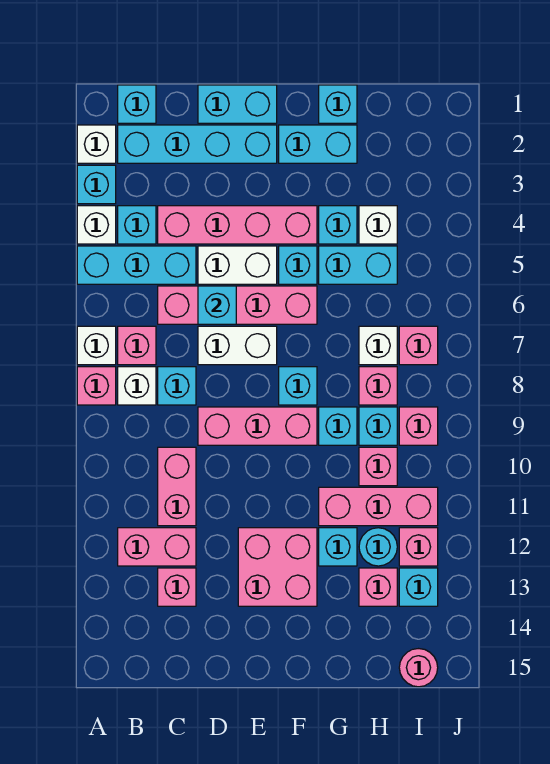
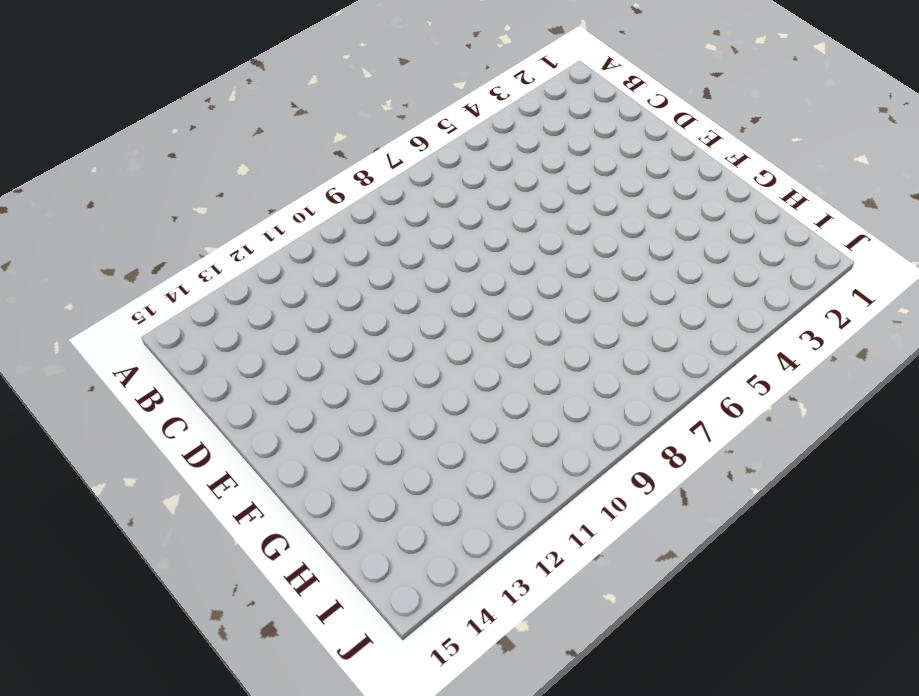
none -> white 1x1 brick [77,125,116,163]
none -> cyan 1x1 brick [77,165,116,204]
none -> white 1x1 brick [77,206,116,244]
none -> cyan 1x3 brick [77,246,196,284]

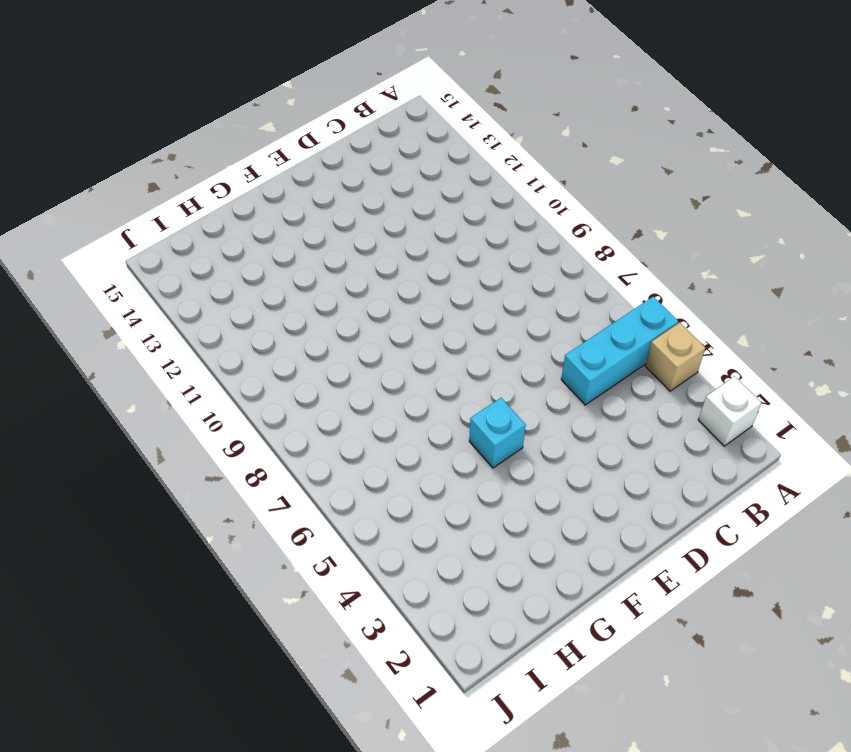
tan 1x1 brick [645,323,705,391] -> white 1x1 brick [77,206,116,244]
none -> cyan 1x1 brick [77,165,116,204]
none -> white 1x1 brick [77,326,116,365]
none -> pink 1x1 brick [77,367,116,405]
none -> cyan 1x1 brick [118,85,156,123]

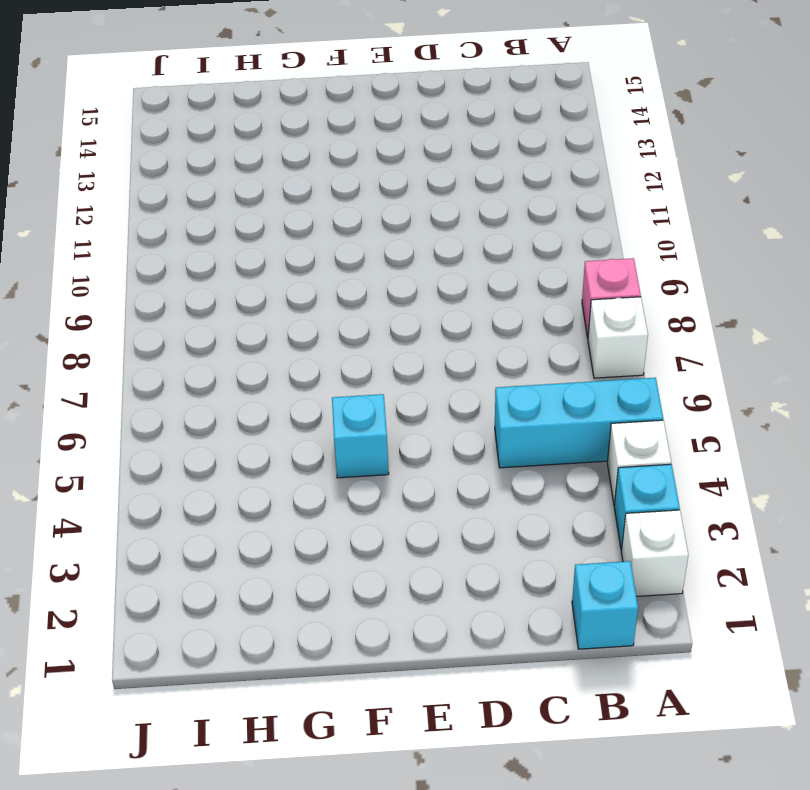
none -> cyan 1x4 brick [118,125,277,163]
none -> cyan 1x1 brick [118,206,156,244]
none -> pink 1x1 brick [118,326,156,365]
none -> white 1x1 brick [118,367,156,405]

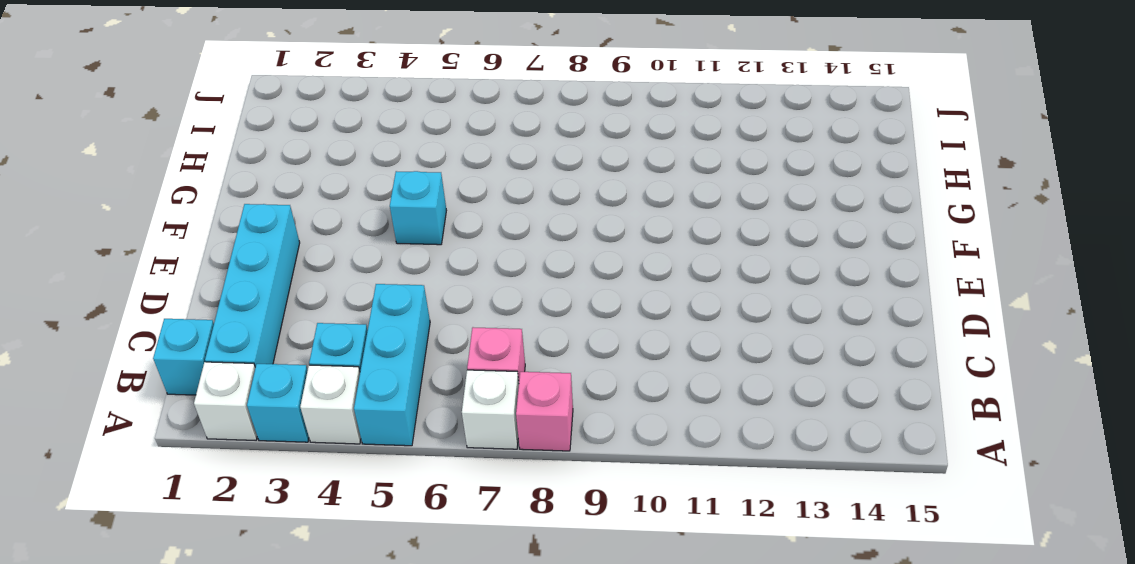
none -> white 1x1 brick [118,367,156,405]
none -> pink 1x2 brick [118,528,196,566]
none -> pink 1x4 brick [158,206,317,244]
none -> pink 1x4 brick [158,286,317,324]

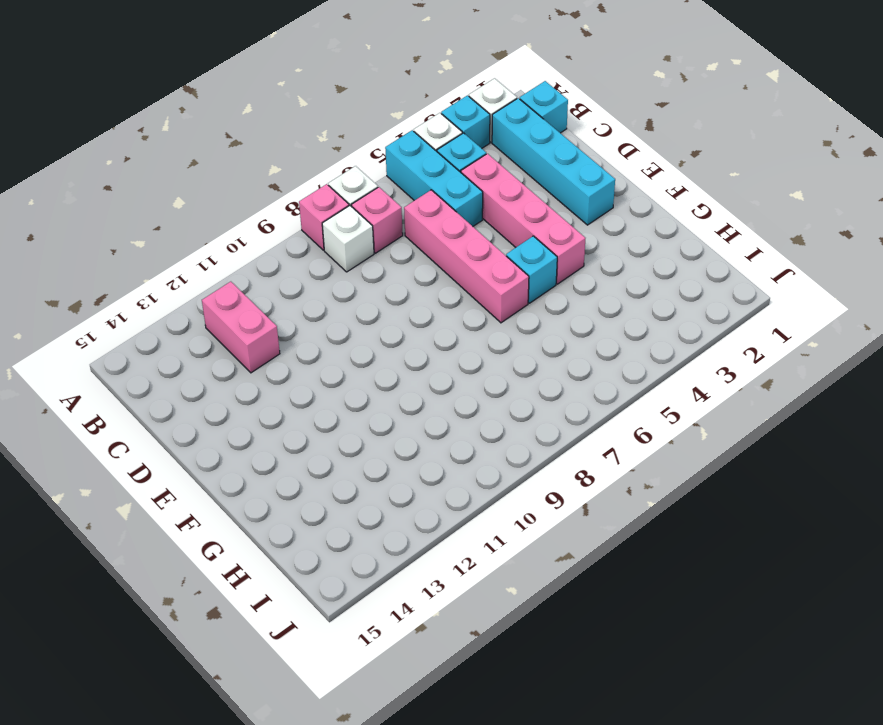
none -> cyan 1x1 brick [158,367,196,405]
none -> pink 1x2 brick [158,447,196,526]
none -> pink 1x1 brick [158,568,196,606]
none -> cyan 1x2 brick [198,85,277,123]

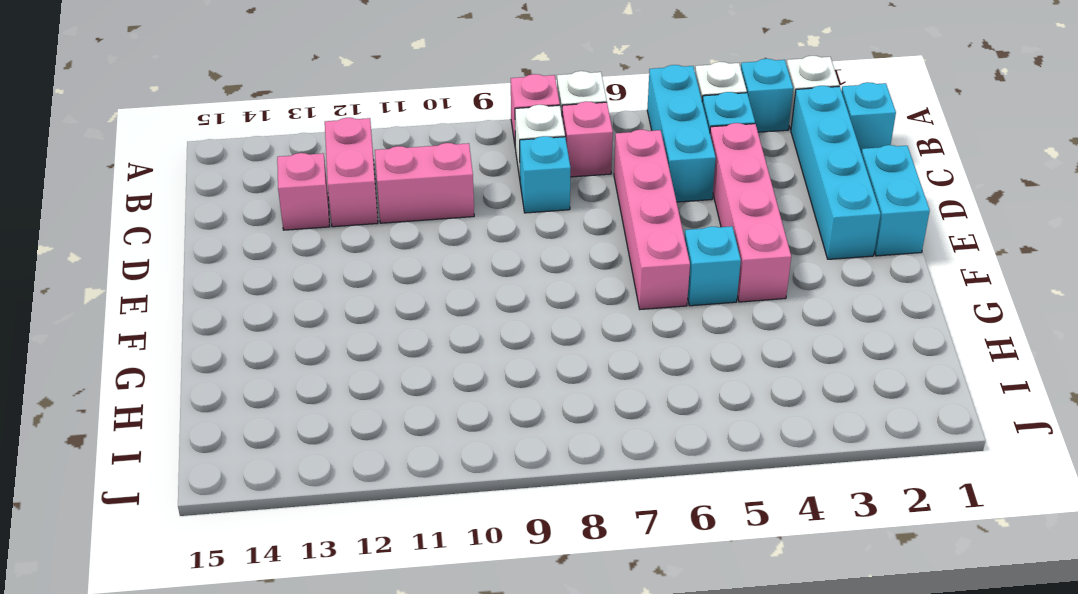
none -> white 1x2 brick [198,246,277,284]
none -> white 1x2 brick [198,326,277,365]
none -> pink 1x3 brick [198,407,317,445]
none -> pink 2x2 brick [238,528,317,606]

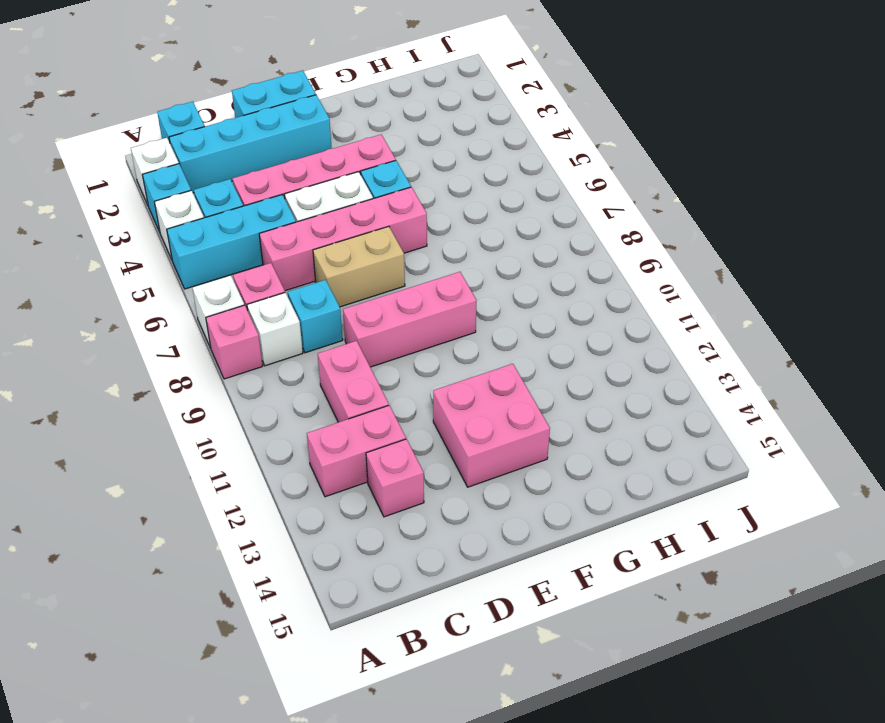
tan 1x2 brick [313,226,405,307] -> white 1x2 brick [198,326,277,365]
none -> cyan 1x2 brick [279,125,357,163]
none -> cyan 1x1 brick [279,367,317,405]
none -> cyan 1x1 brick [319,85,357,123]
none -> cyan 1x1 brick [319,206,357,244]

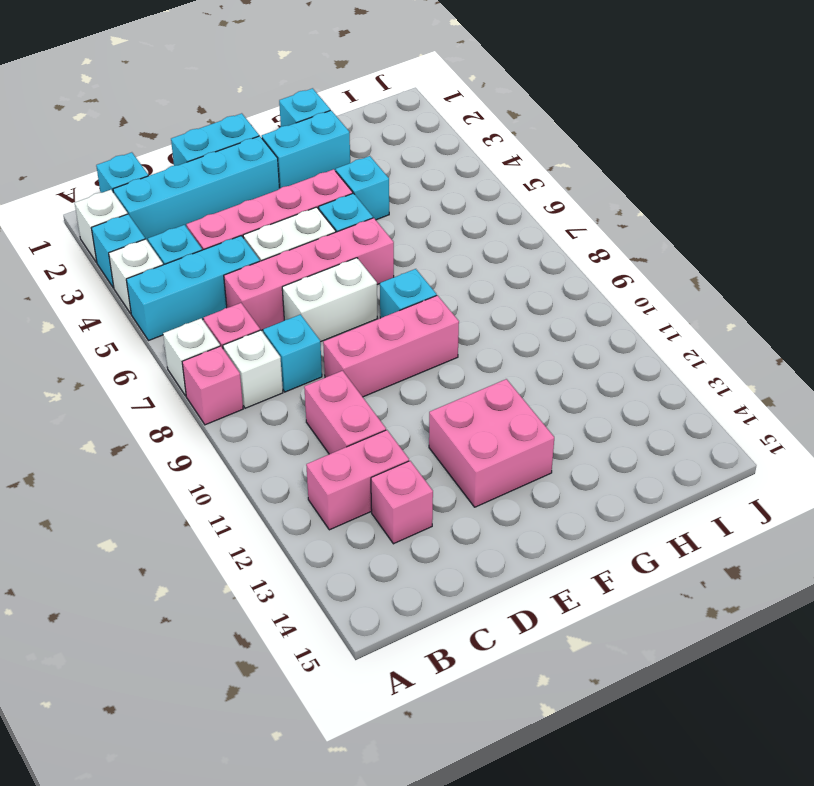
none -> cyan 1x2 brick [319,246,397,284]
none -> cyan 1x1 brick [319,407,357,445]
none -> pink 1x3 brick [319,487,438,526]
none -> cyan 1x1 brick [319,528,357,566]

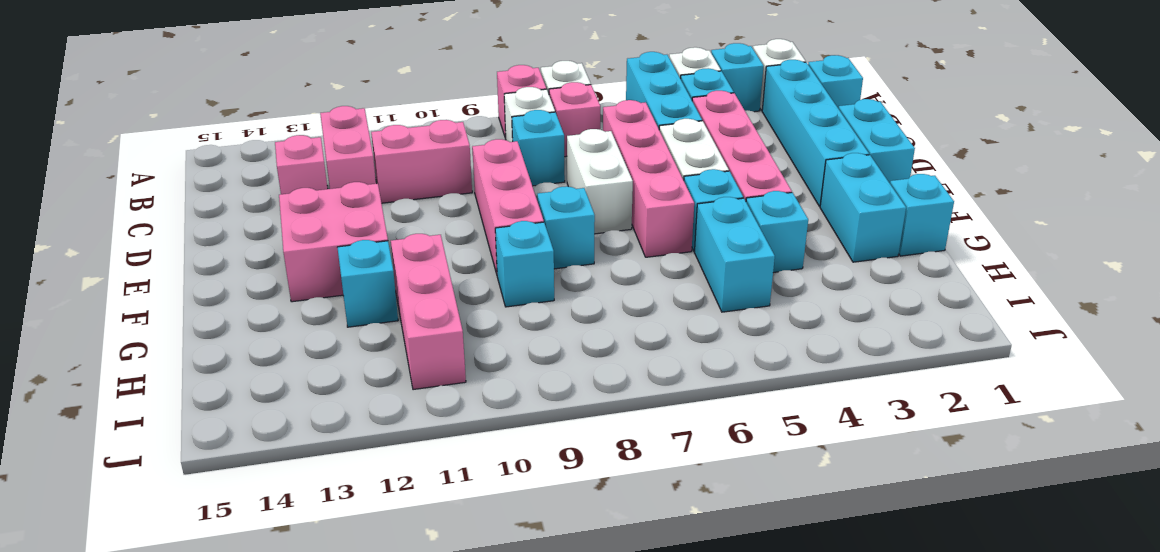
none -> white 1x1 brick [359,206,397,244]
none -> white 1x1 brick [359,326,397,365]
none -> pink 1x1 brick [359,367,397,405]
none -> cyan 1x1 brick [359,407,397,445]

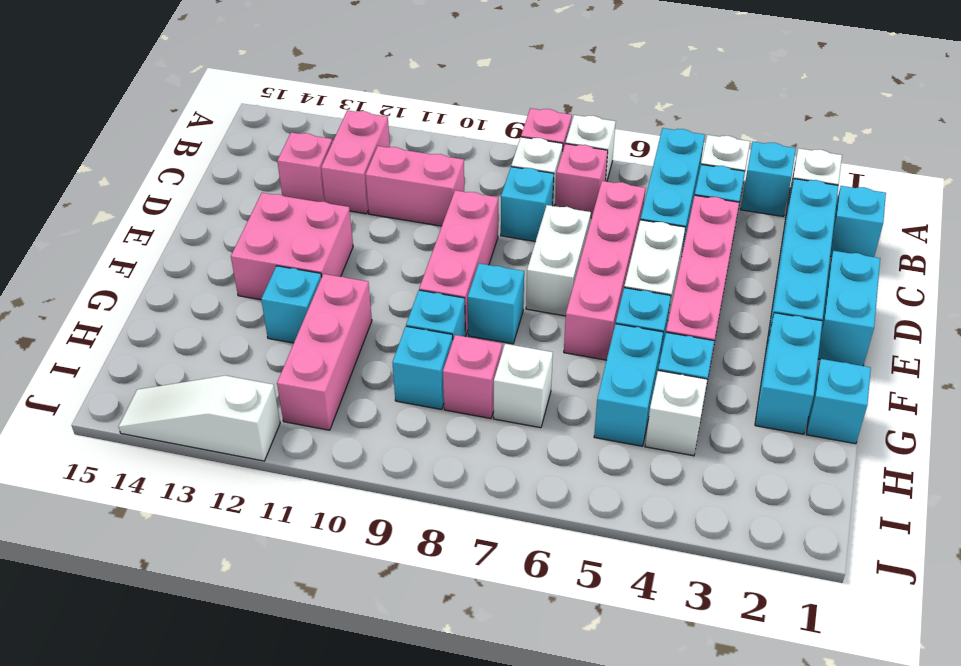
white 1x3 slope [119,376,280,461] -> none
none -> pink 1x1 brick [359,447,397,486]
none -> cyan 1x1 round brick [359,528,397,566]
none -> pink 1x1 brick [359,568,397,606]
none -> pink 1x1 brick [399,326,438,365]

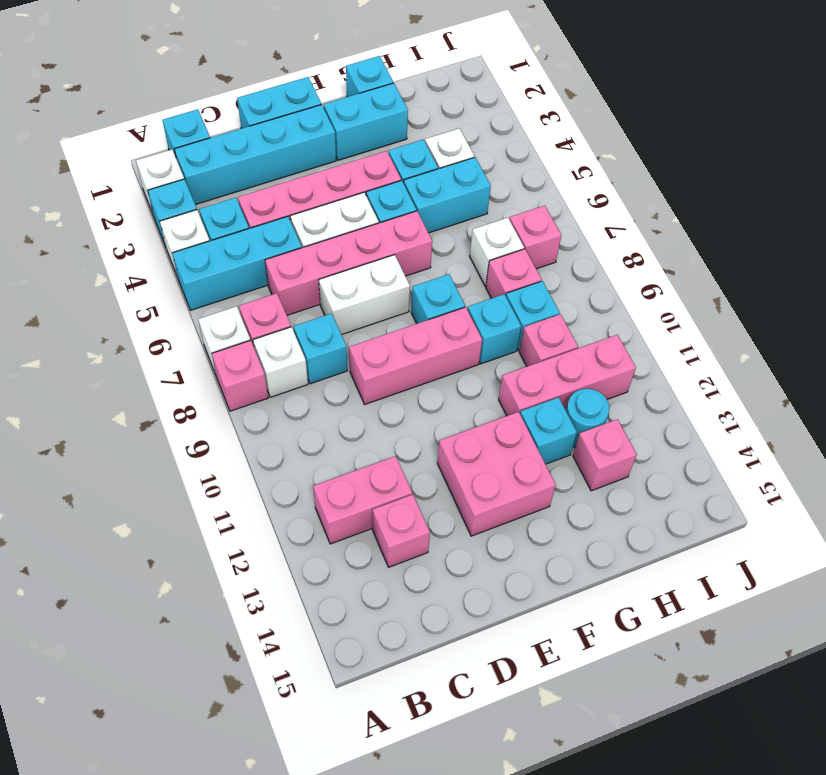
none -> pink 1x2 brick [158,447,196,526]
none -> pink 1x1 brick [399,407,438,445]
none -> pink 1x1 brick [399,528,438,566]
none -> cyan 1x1 brick [399,568,438,606]

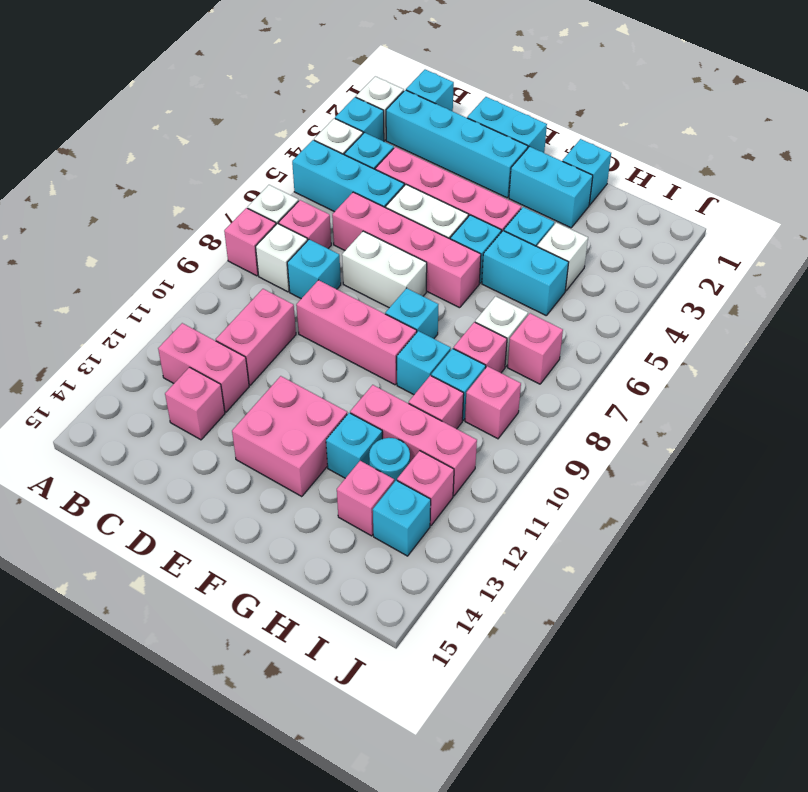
none -> pink 1x1 round brick [399,649,438,687]
none -> cyan 1x1 brick [198,286,236,324]

